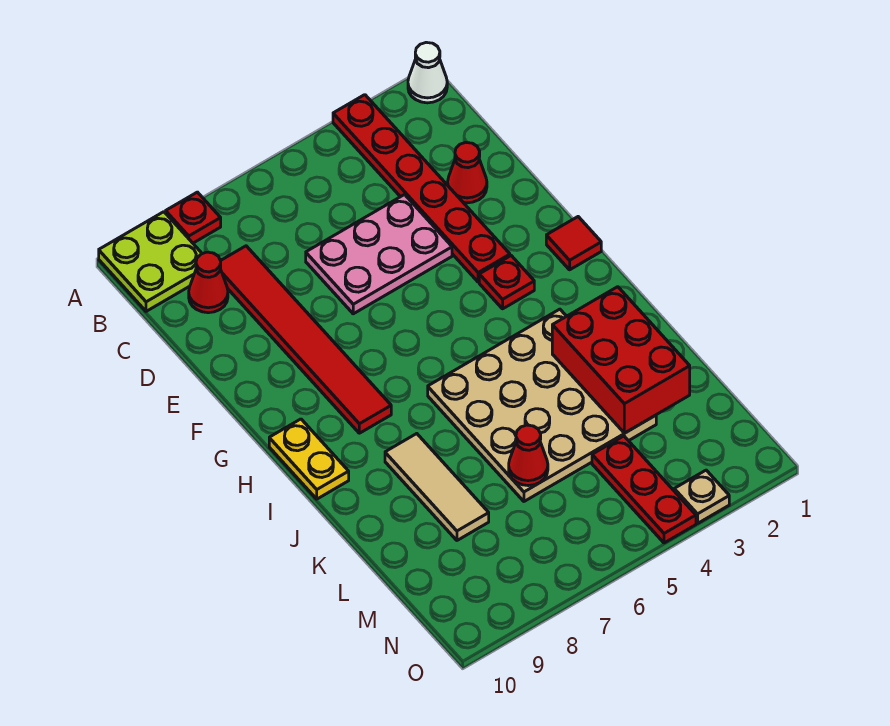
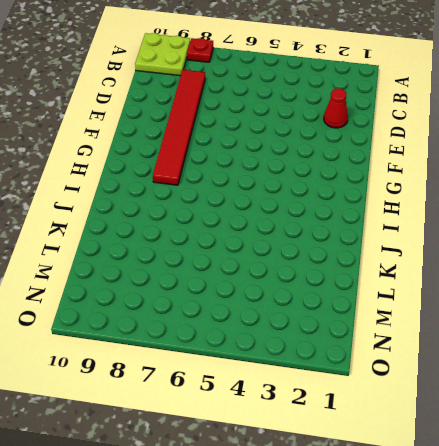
none -> white 1x1 cone [408,42,447,103]
none -> red 1x6 plate [333,95,510,282]
none -> red 1x1 cone [189,252,228,313]

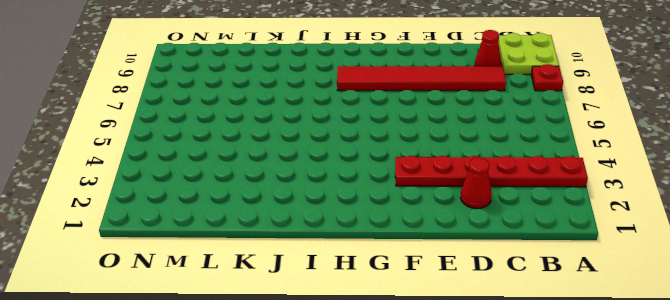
none -> white 1x1 cone [408,42,447,103]
none -> pink 2x3 plate [306,195,452,314]
none -> red 1x1 tile [546,217,601,270]

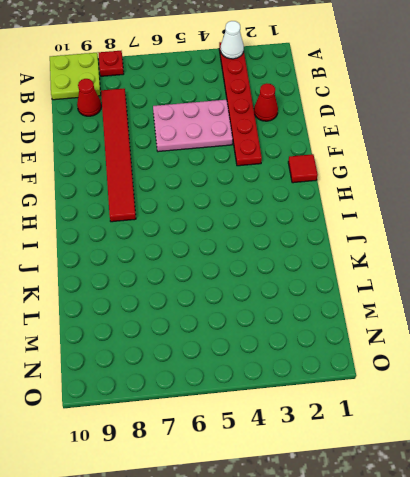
white 1x1 cone [221,21,244,59] -> white 1x1 cone moved to [408,42,447,103]
none -> red 1x1 plate [479,256,534,309]
none -> yellow 1x2 plate [269,419,349,499]
none -> tan 4x4 plate [428,309,656,501]

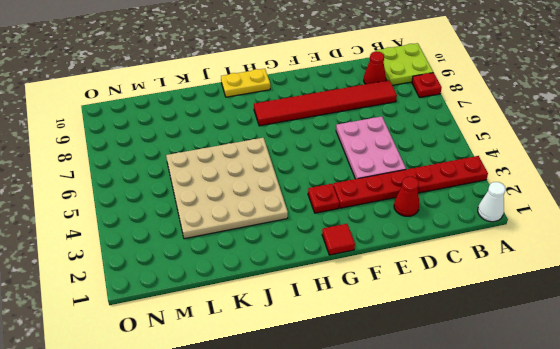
none -> tan 1x3 tile [385,434,489,540]
none -> red 1x3 plate [592,436,696,543]
none -> tan 1x1 plate [674,470,729,523]

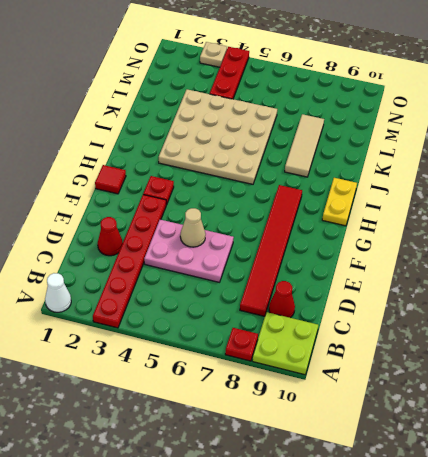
tan 1x1 cone [180,208,206,247] -> none
none -> red 2x3 brick [552,287,690,433]
none -> red 1x1 cone [509,425,548,486]

